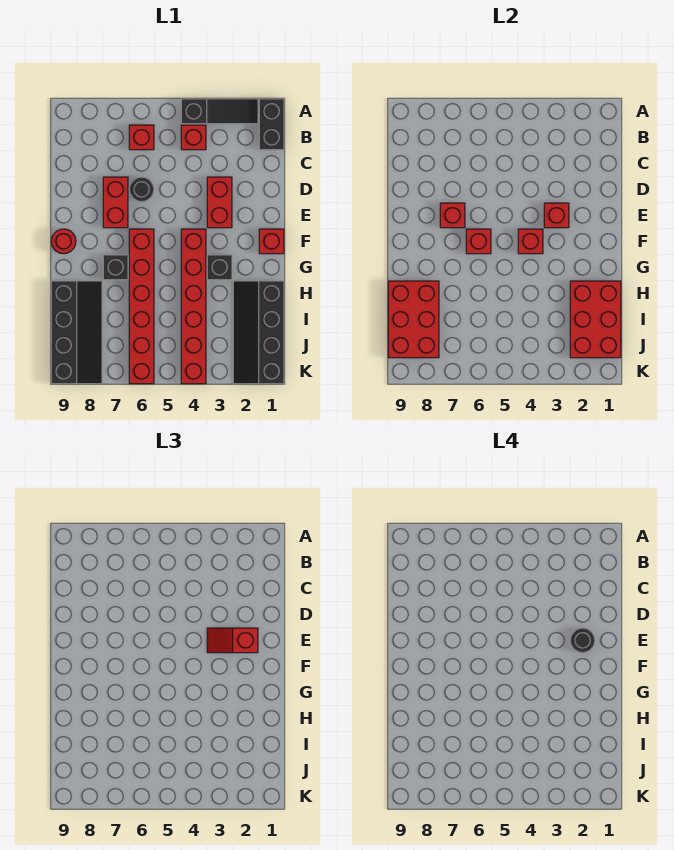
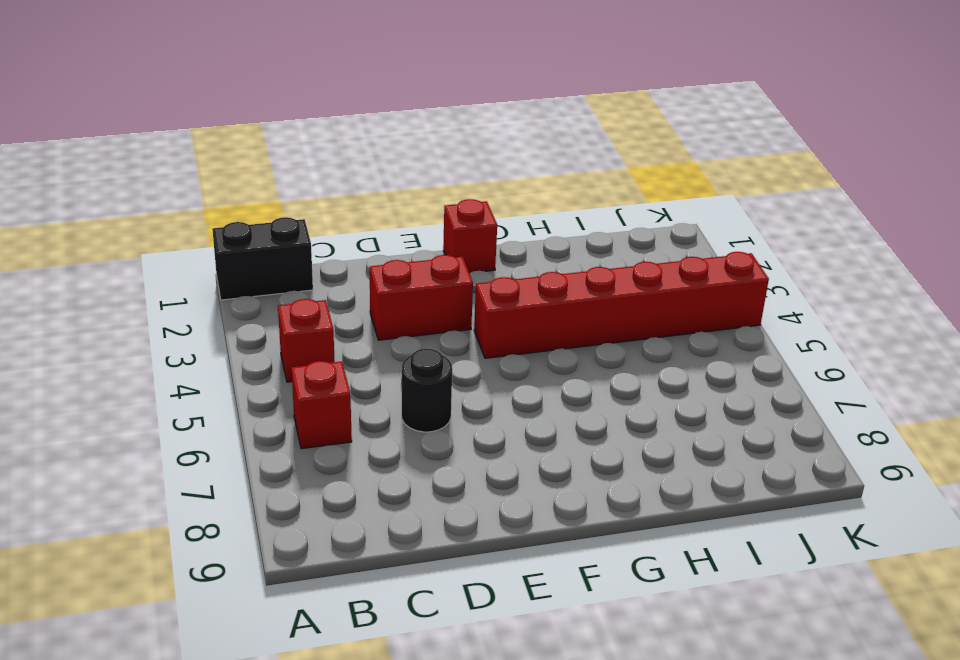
none -> black 1x3 slope [181,99,258,124]
none -> red 1x2 brick [103,177,128,228]
none -> red 1x6 brick [129,229,154,384]

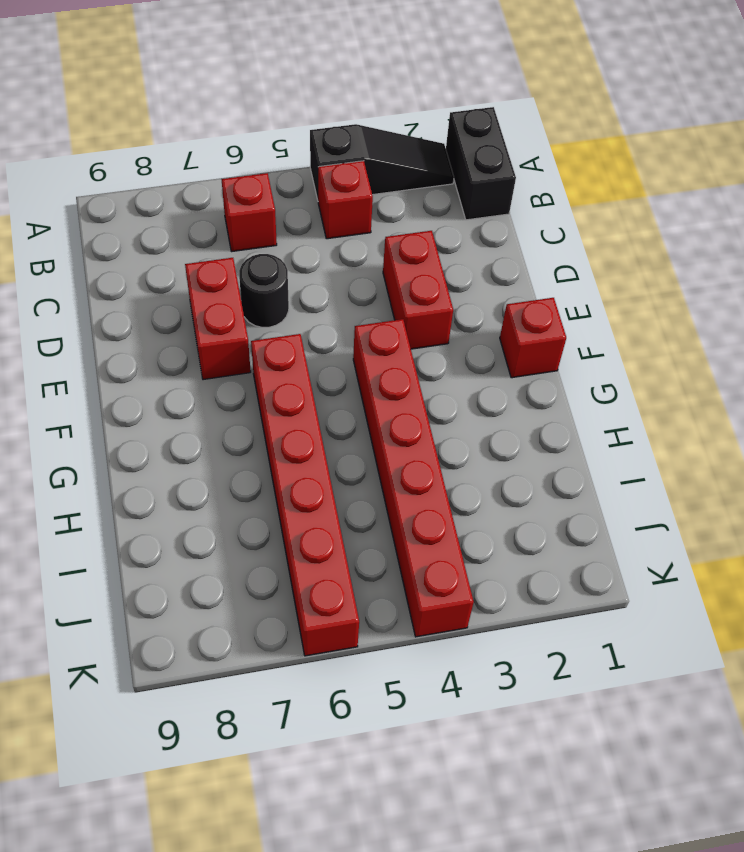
none -> red 1x1 round brick [51,229,76,254]
none -> black 1x1 brick [207,255,232,280]
none -> black 1x1 brick [103,255,128,280]

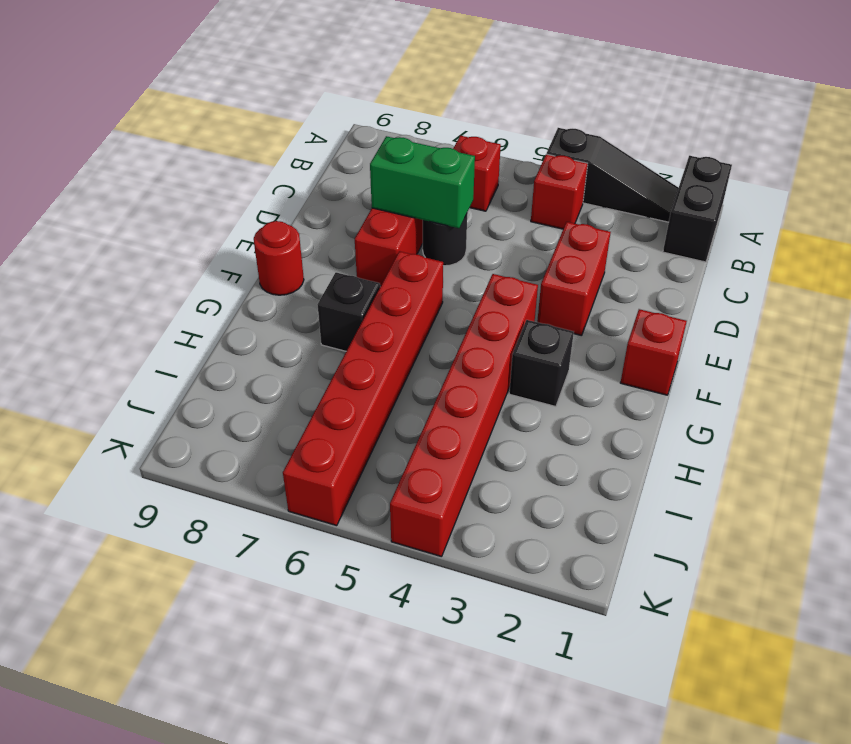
green 1x2 brick [370,136,475,228] -> none
none -> black 2x4 slope [233,281,284,384]
none -> black 2x4 slope [51,281,102,384]
none -> red 1x1 brick [544,203,569,228]

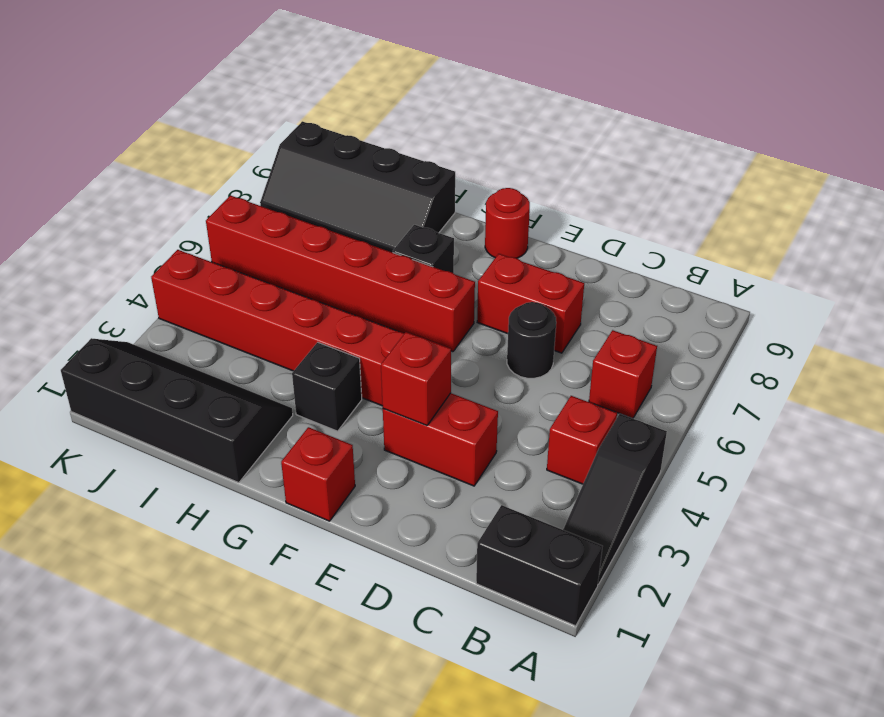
none -> red 1x1 brick [440,203,465,228]
none -> red 1x1 brick [518,229,543,254]
none -> red 1x1 brick [466,229,491,254]

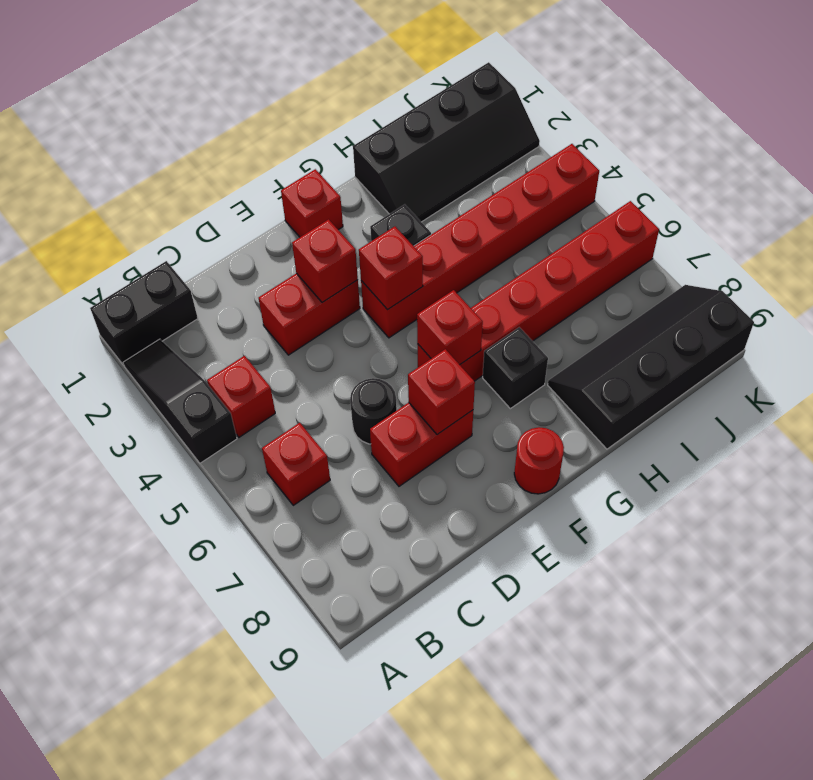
none -> red 2x3 brick [570,281,621,358]
none -> red 2x3 brick [388,281,439,358]
none -> red 1x2 slope [207,628,258,653]

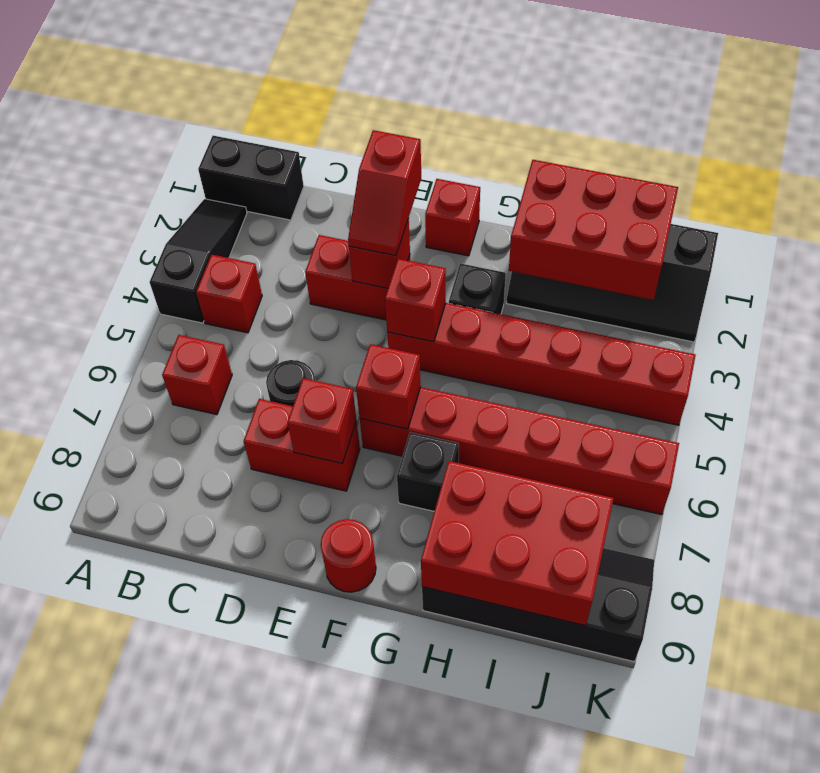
none -> black 1x1 round brick [570,628,595,653]

